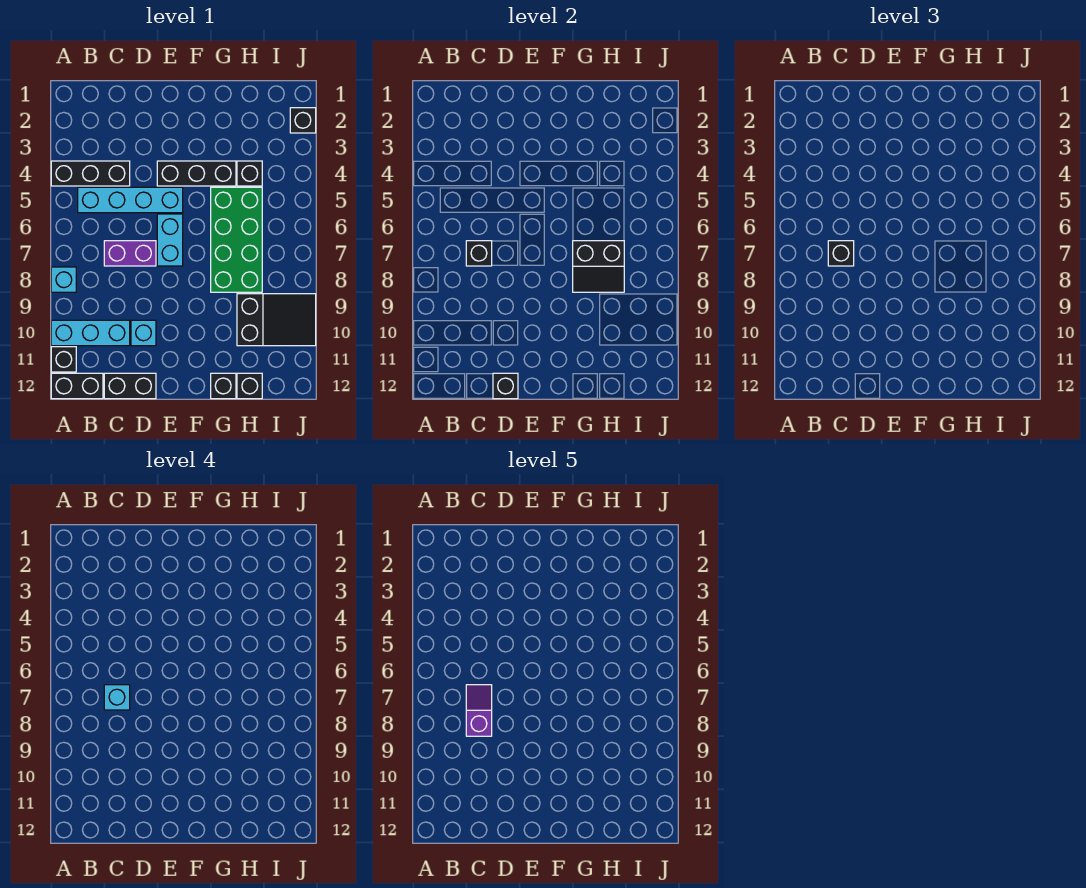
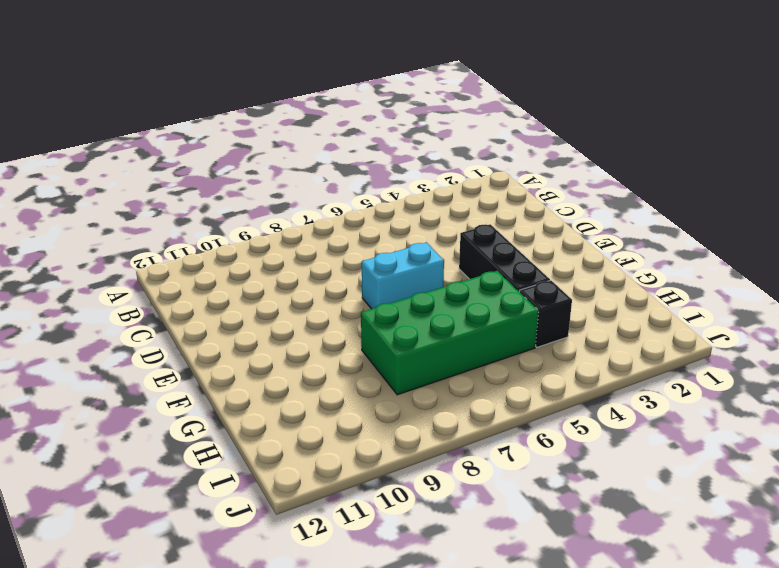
none -> black 1x3 brick [51,161,130,186]
none -> cyan 1x1 brick [51,267,76,292]
none -> cyan 1x3 brick [51,320,130,346]

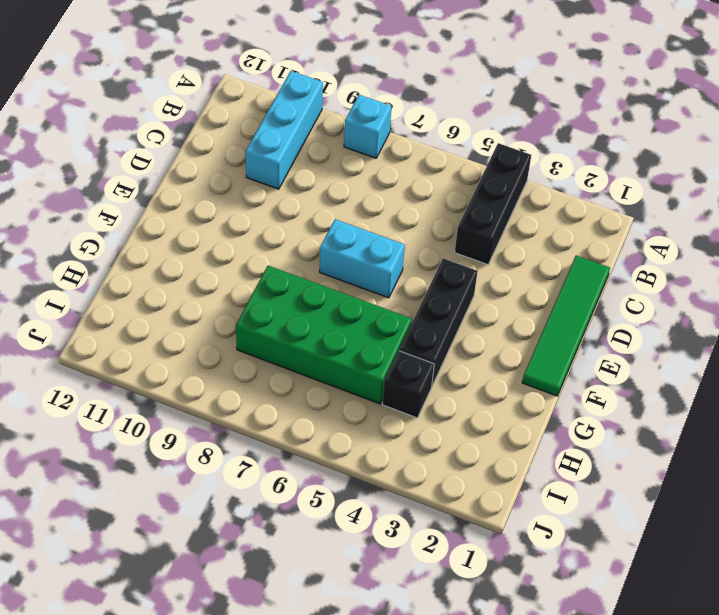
green 1x4 tile [522,256,610,396] -> none
none -> black 1x1 brick [51,347,76,372]
none -> black 1x2 brick [51,373,103,399]
none -> cyan 1x4 brick [78,187,183,213]

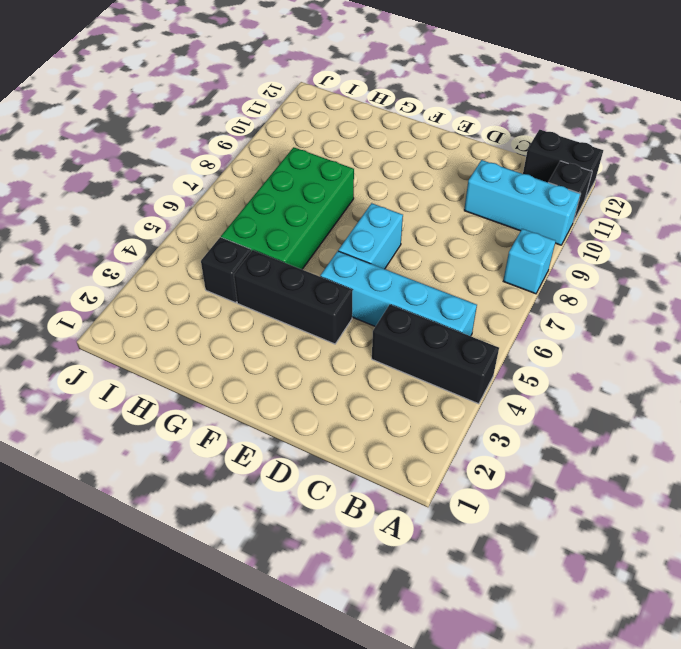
none -> purple 1x2 brick [104,241,156,266]
none -> black 1x2 brick [104,373,156,399]
none -> cyan 1x1 brick [131,320,156,346]

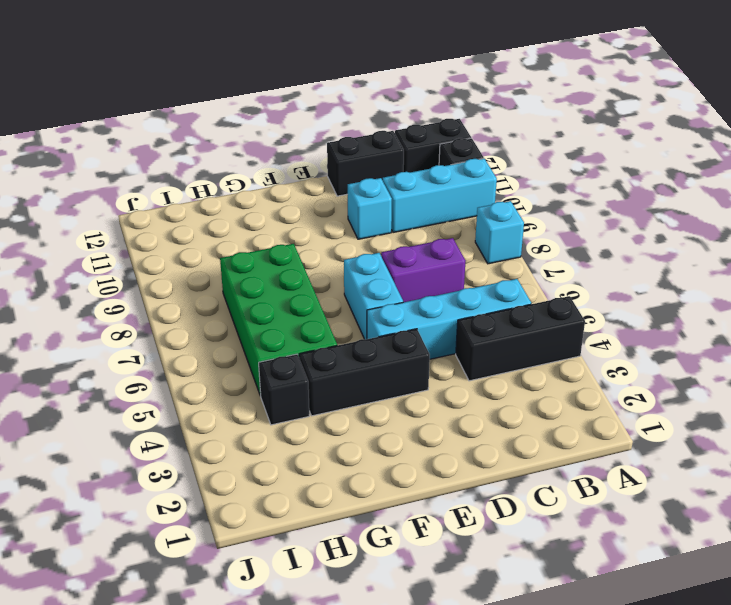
none -> black 1x1 brick [211,373,236,399]
none -> black 2x3 slope [237,294,316,346]
none -> black 1x1 brick [237,373,262,399]

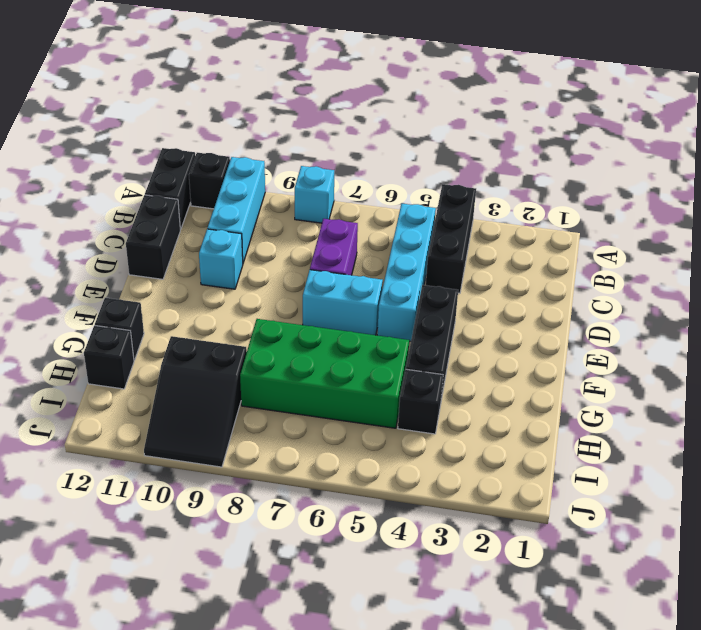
none -> black 1x1 brick [290,108,316,133]
none -> black 1x1 brick [466,241,492,266]
none -> black 1x1 brick [493,373,518,399]

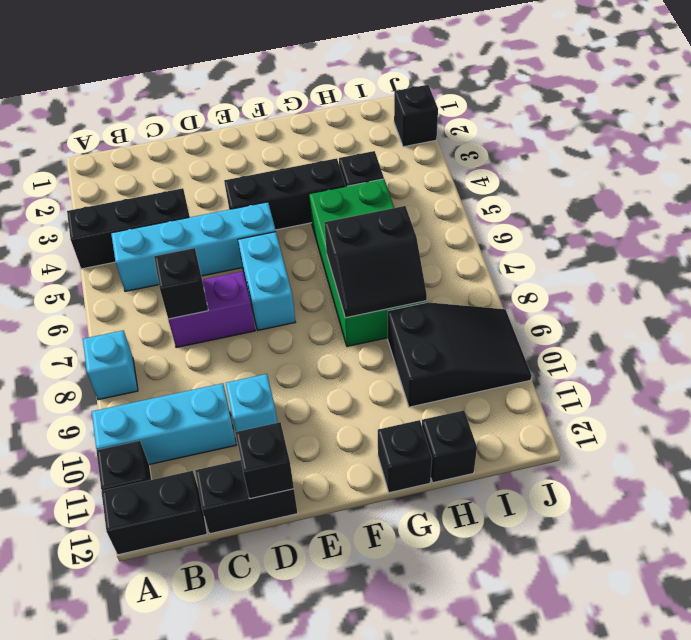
none -> black 1x1 brick [828,241,854,266]
none -> cyan 1x1 brick [104,685,130,710]
none -> purple 1x2 slope [466,685,492,736]

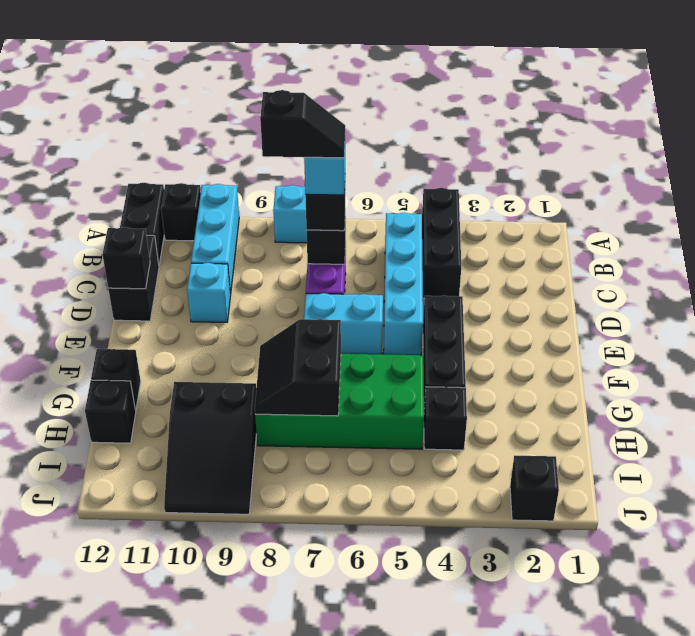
black 1x2 slope [260,90,345,158] -> purple 1x2 slope [466,685,492,736]

